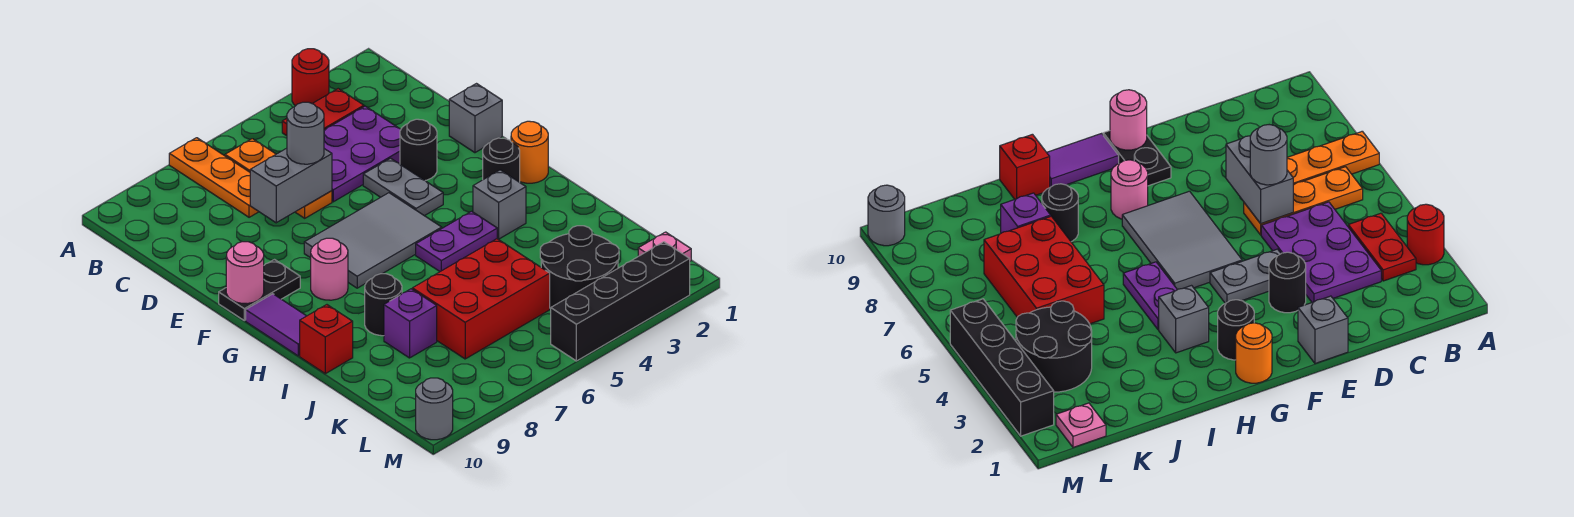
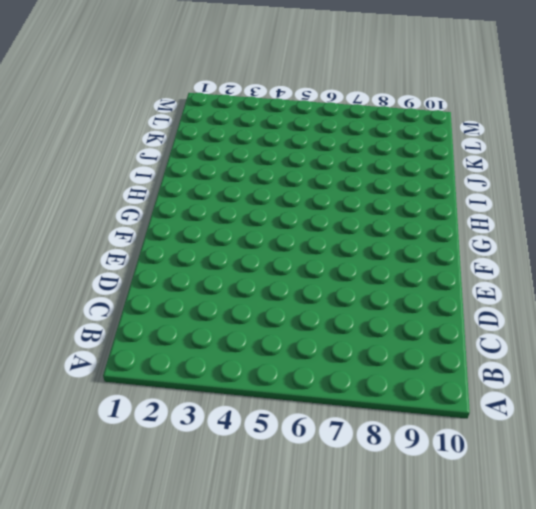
none -> red 1x1 round brick [292,49,329,106]
none -> orange 1x3 plate [169,138,259,217]
none -> red 1x2 plate [282,89,364,136]

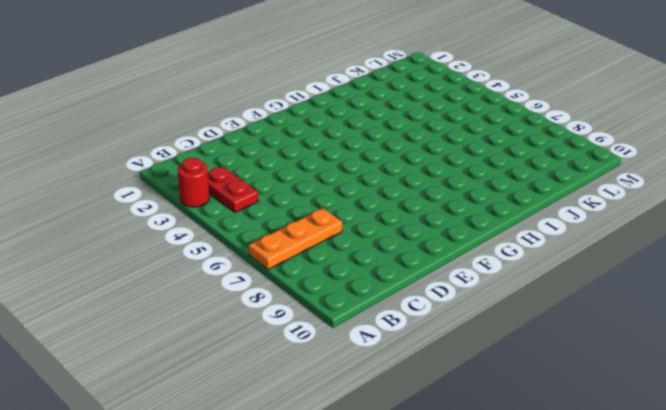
none -> orange 1x3 plate [225,139,332,218]
none -> purple 2x3 plate [324,106,401,202]
none -> grey 1x1 brick [449,84,502,153]

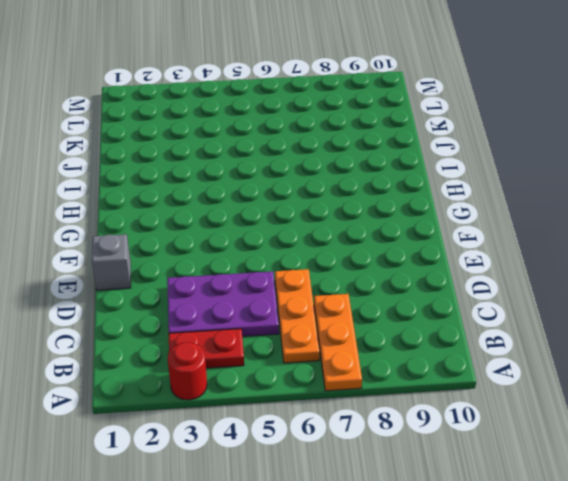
none -> black 1x1 round brick [400,119,437,181]
none -> grey 1x2 plate [363,158,443,216]
none -> grey 2x3 tile [304,193,442,288]

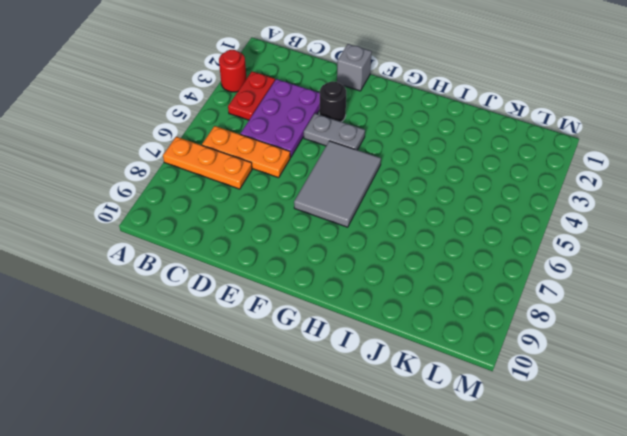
none -> black 1x2 plate [219,260,300,320]
none -> orange 1x1 round brick [511,121,548,183]
none -> black 1x1 round brick [483,138,520,182]

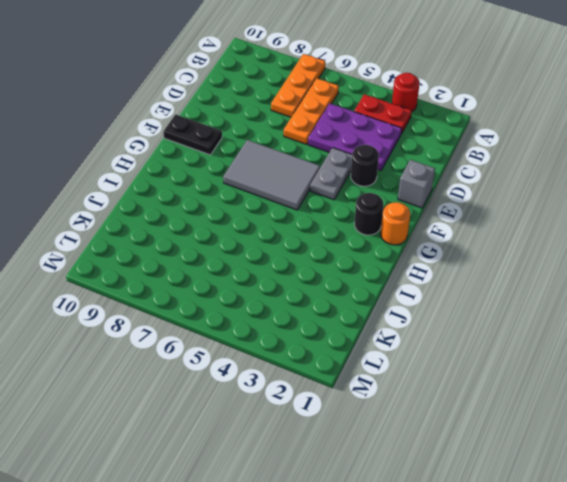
none -> pink 1x1 round brick [311,238,348,300]
none -> purple 1x2 tile [246,294,306,356]
none -> grey 1x1 brick [473,170,526,239]

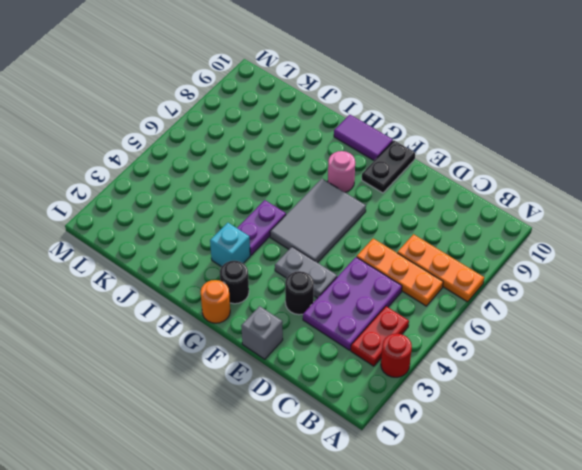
cyan 1x1 brick [210,223,250,267] -> grey 1x1 brick [473,170,526,239]
none -> black 1x1 round brick [365,274,402,336]
none -> red 1x1 brick [300,305,353,374]
none -> red 2x3 brick [412,239,550,359]

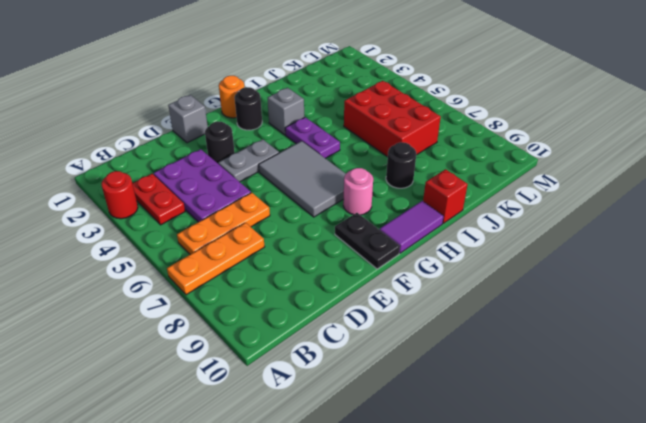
none -> purple 1x1 brick [384,289,437,358]
none -> black 2x2 round brick [540,226,619,309]
none -> pink 1x1 plate [638,232,691,261]

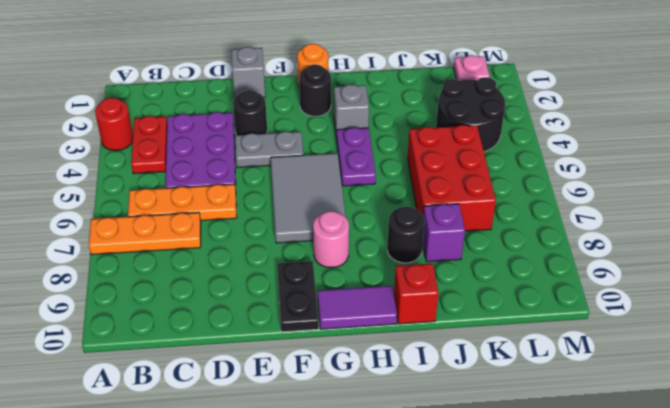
none -> black 1x4 brick [551,242,690,361]
none -> grey 1x1 round brick [416,378,453,440]
none -> grey 1x2 brick [250,148,332,223]

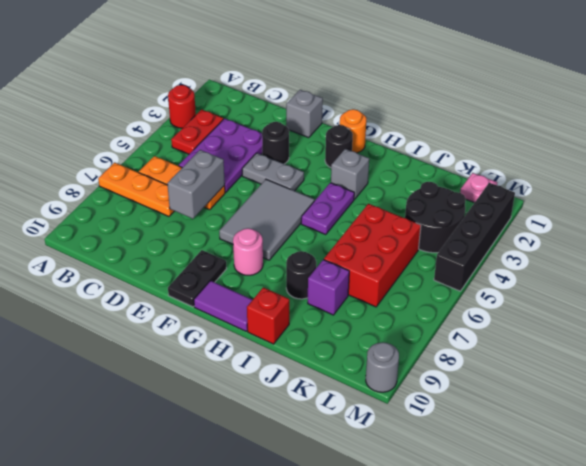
none -> pink 1x1 round brick [226,242,264,304]
none -> grey 1x1 round brick [287,102,324,164]

